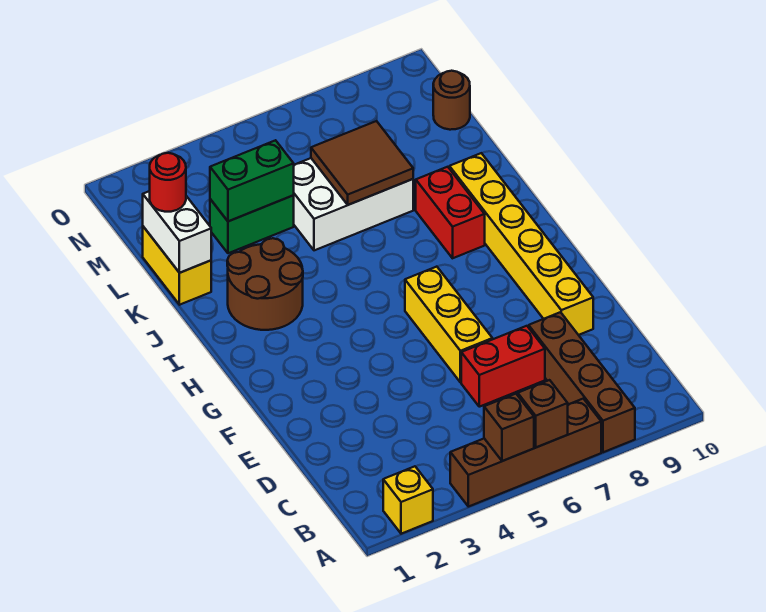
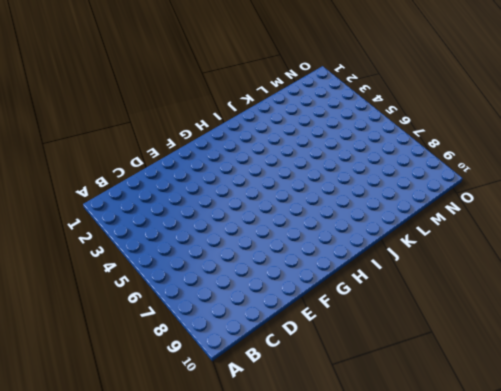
none -> yellow 1x1 brick [383,466,433,534]
none -> brown 1x4 brick [450,399,601,507]
none -> brown 1x4 brick [529,312,635,452]

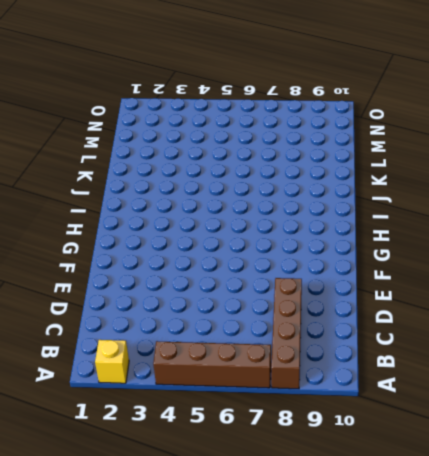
none -> red 1x2 brick [461,326,545,407]
none -> yellow 1x3 brick [405,267,492,382]
none -> yellow 1x6 brick [449,153,593,335]

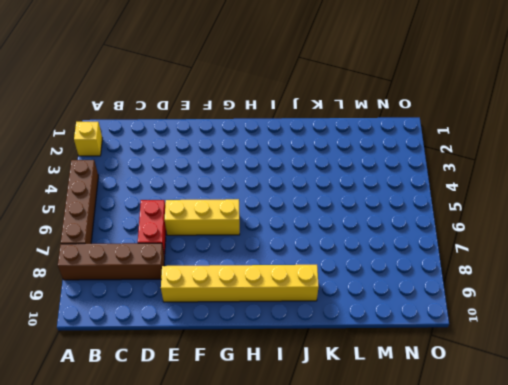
none -> brown 2x2 round brick [227,238,303,330]
none -> red 1x2 brick [416,167,485,258]
none -> yellow 1x2 brick [143,227,211,305]

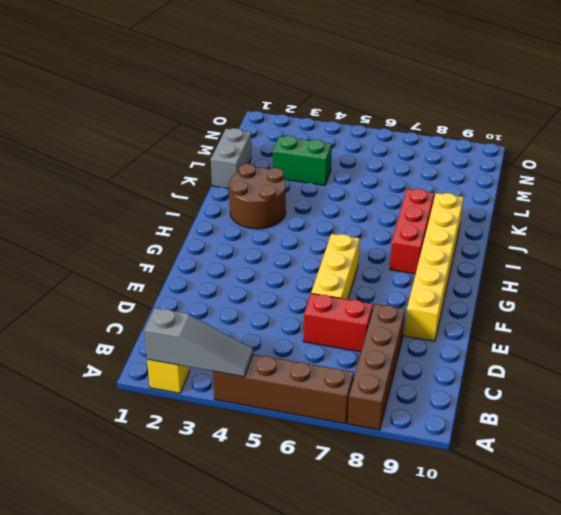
grey 1x3 slope [144,308,253,377] -> none
red 1x3 brick [390,189,434,274] -> red 1x2 brick [416,167,485,258]
grey 1x2 brick [211,128,251,188] -> yellow 1x2 brick [143,227,211,305]
none -> white 2x3 brick [293,158,413,250]
none -> brown 1x1 round brick [433,71,470,130]
none -> brown 1x1 brick [484,394,534,461]

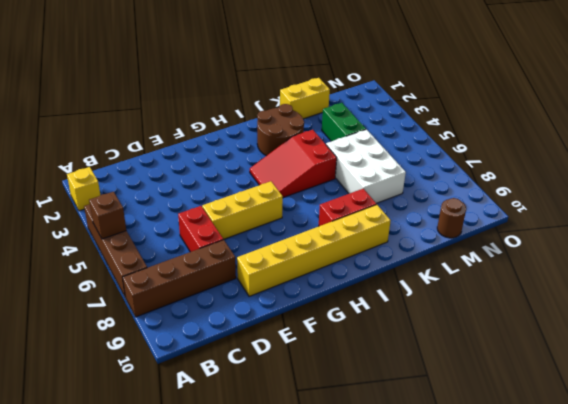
red 2x3 slope [250,130,337,197] -> none
none -> brown 1x1 brick [518,380,568,447]
none -> white 1x2 brick [143,191,211,273]
none -> brown 2x2 tile [311,121,413,205]

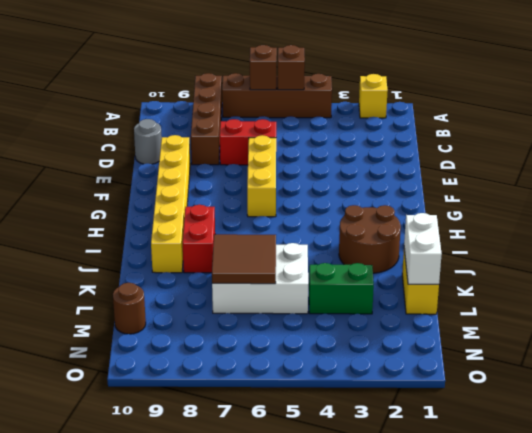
grey 1x1 round brick [134,119,162,164] -> none
none -> green 1x2 brick [210,140,294,221]
none -> red 1x1 round brick [150,153,186,212]

